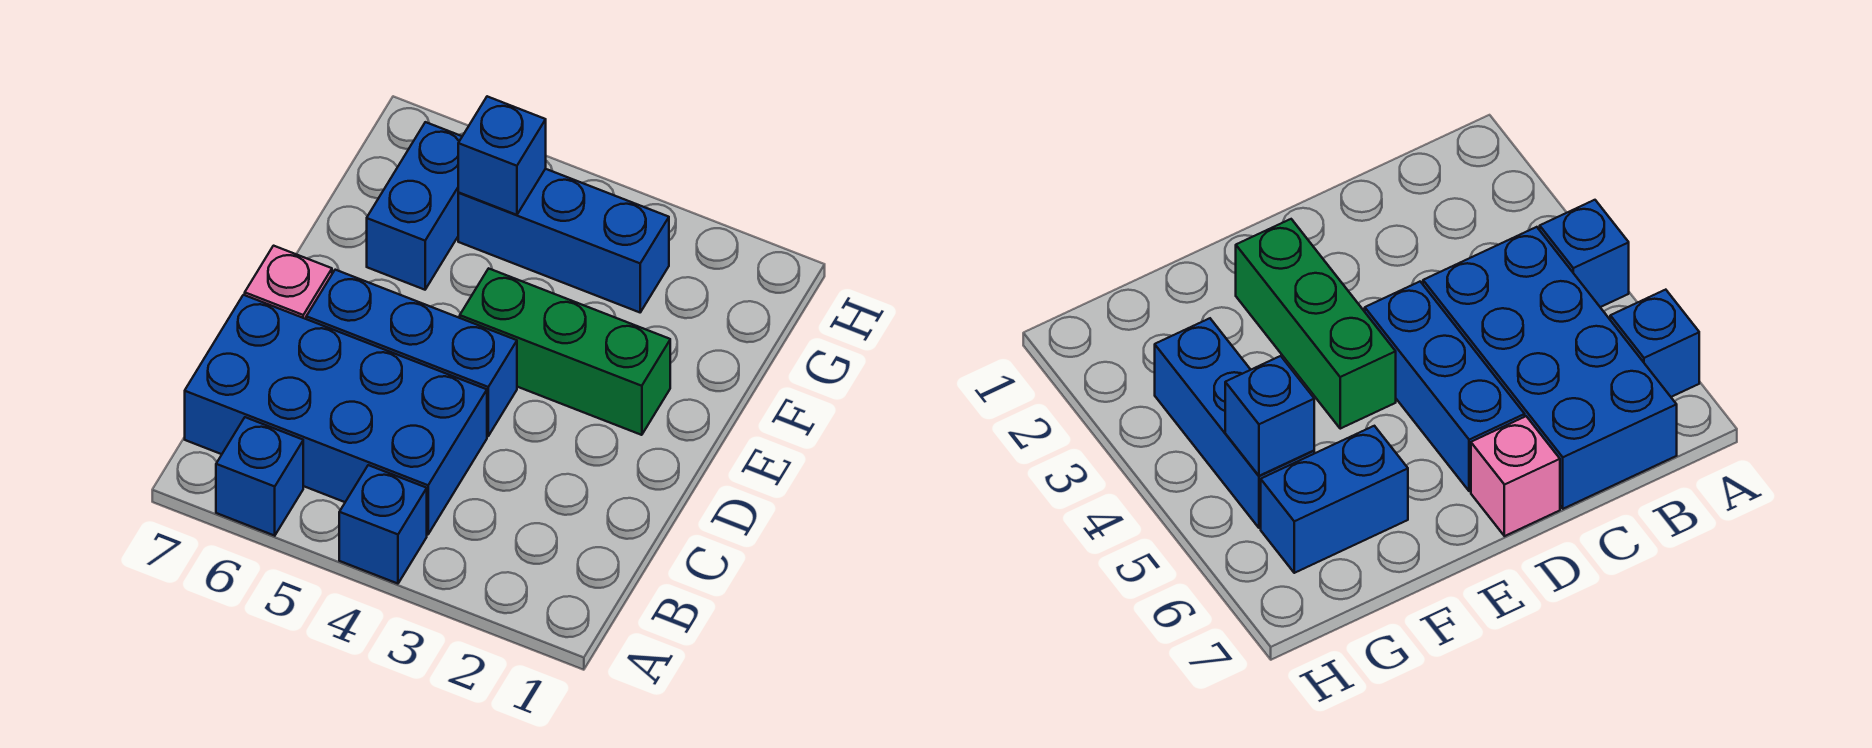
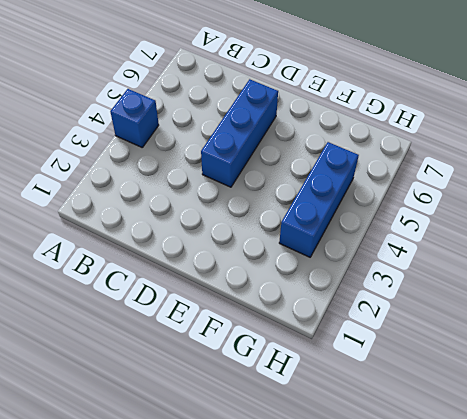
none -> blue 1x1 brick [216,417,303,536]
none -> blue 2x4 brick [185,295,487,534]

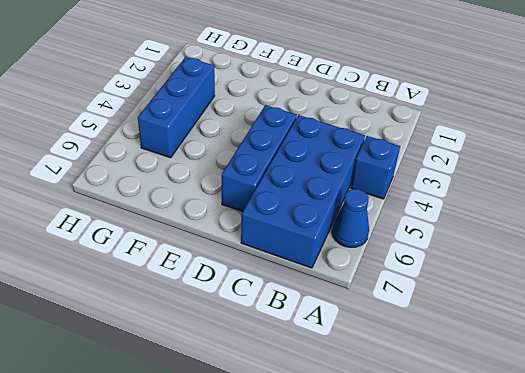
blue 1x1 cone [332,189,369,247] -> blue 1x1 brick [216,417,303,536]
none -> pink 1x1 brick [245,246,332,319]
none -> green 1x3 brick [460,268,670,435]

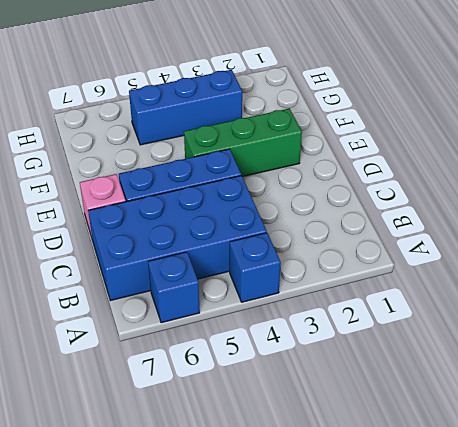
none -> blue 1x2 brick [367,122,462,290]
none -> blue 1x1 brick [458,96,546,215]

